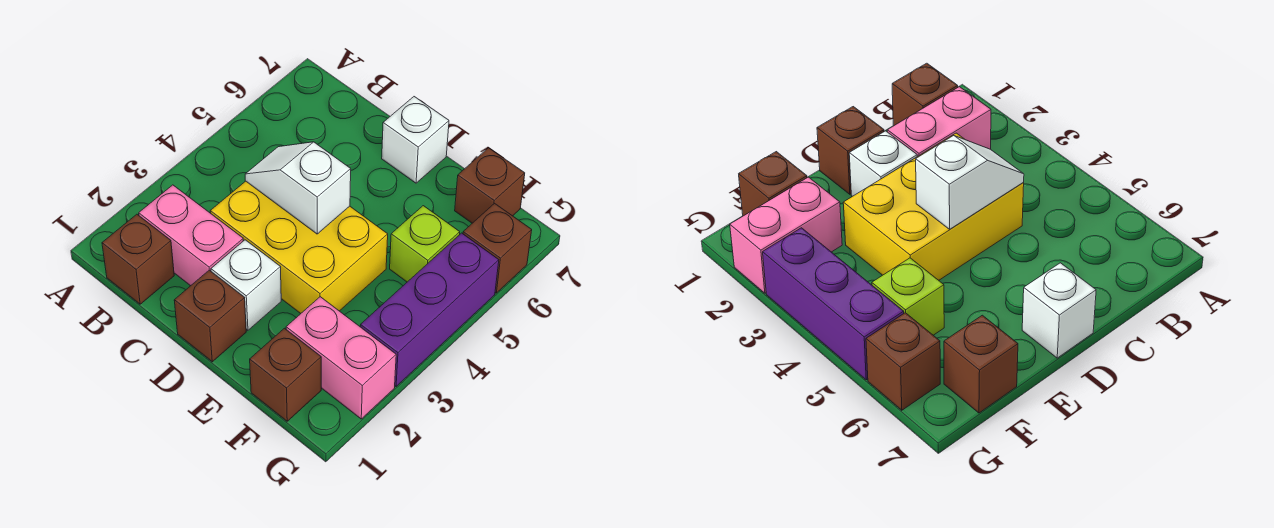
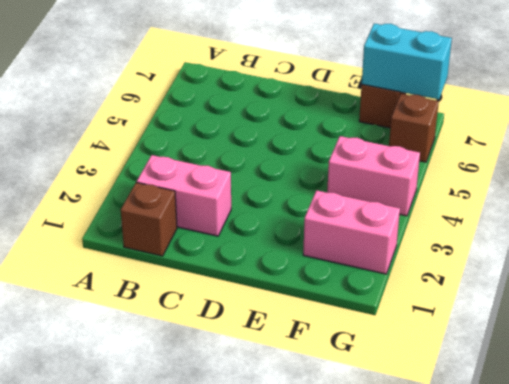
pink 1x2 brick [327,136,420,216] -> purple 1x3 brick [360,233,499,386]
cyan 1x2 brick [362,23,452,99] -> none
none -> yellow 2x3 brick [210,181,388,313]
none -> brown 1x1 brick [174,270,246,362]
none -> white 1x1 brick [211,240,281,330]

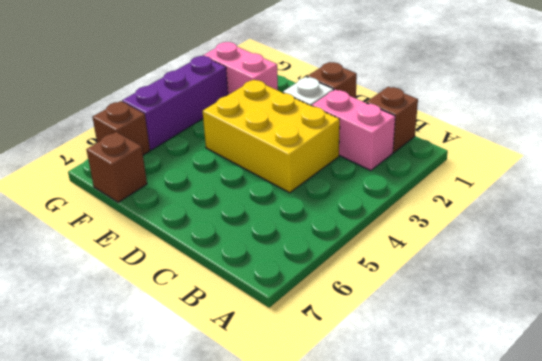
none -> white 1x1 brick [382,97,449,183]
none -> brown 1x1 brick [250,328,321,421]
none -> lime 1x1 brick [390,206,460,282]

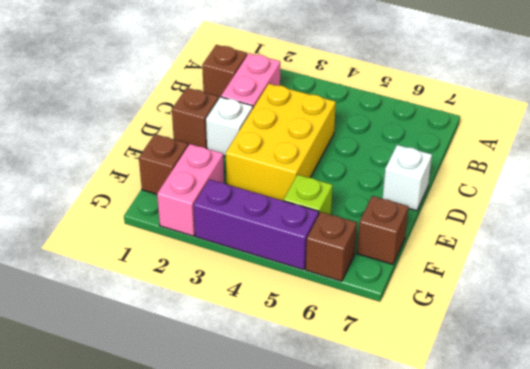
none -> white 1x2 slope [245,142,351,234]

